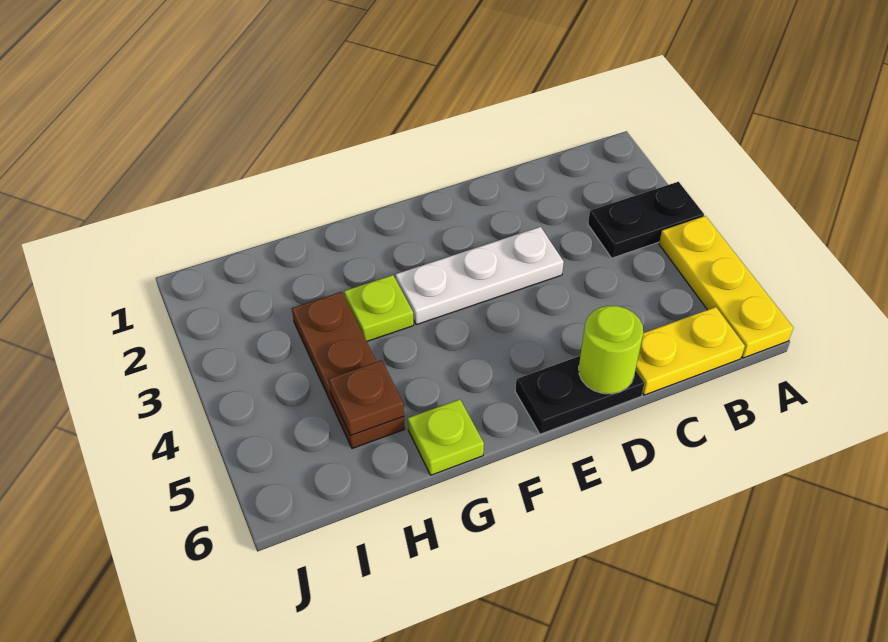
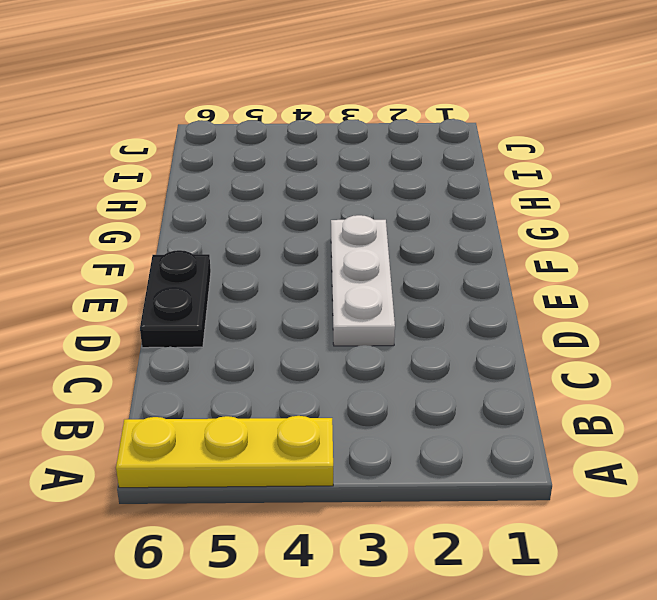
none -> black 1x2 plate [588,182,704,258]
none -> yellow 1x2 plate [636,307,745,395]

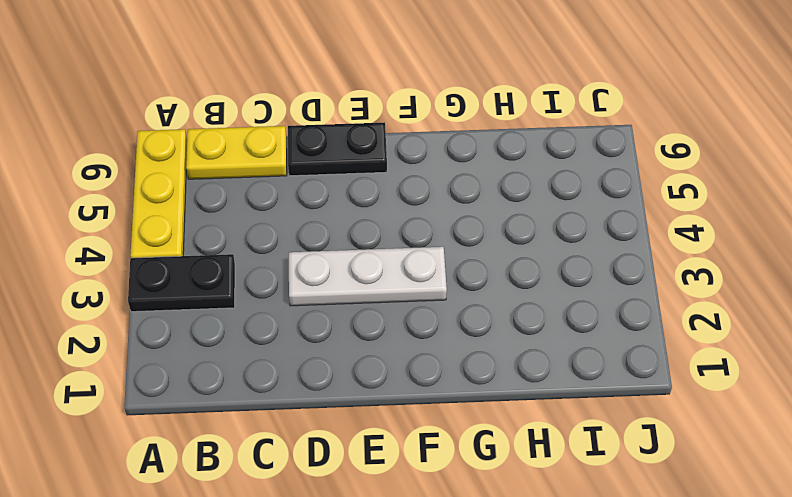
none -> lime 1x1 plate [344,275,414,341]
none -> lime 1x1 plate [408,399,484,475]

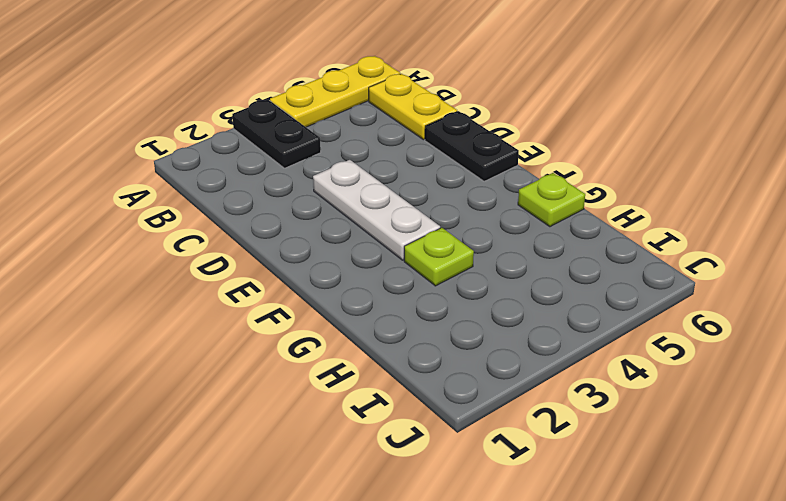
none -> brown 1x3 plate [292,292,405,449]
none -> lime 1x1 round brick [579,306,643,394]

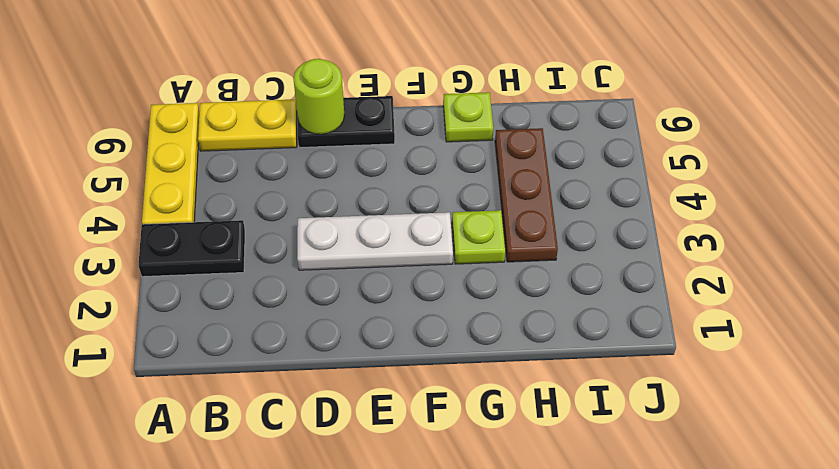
none -> brown 1x1 plate [329,360,404,435]

